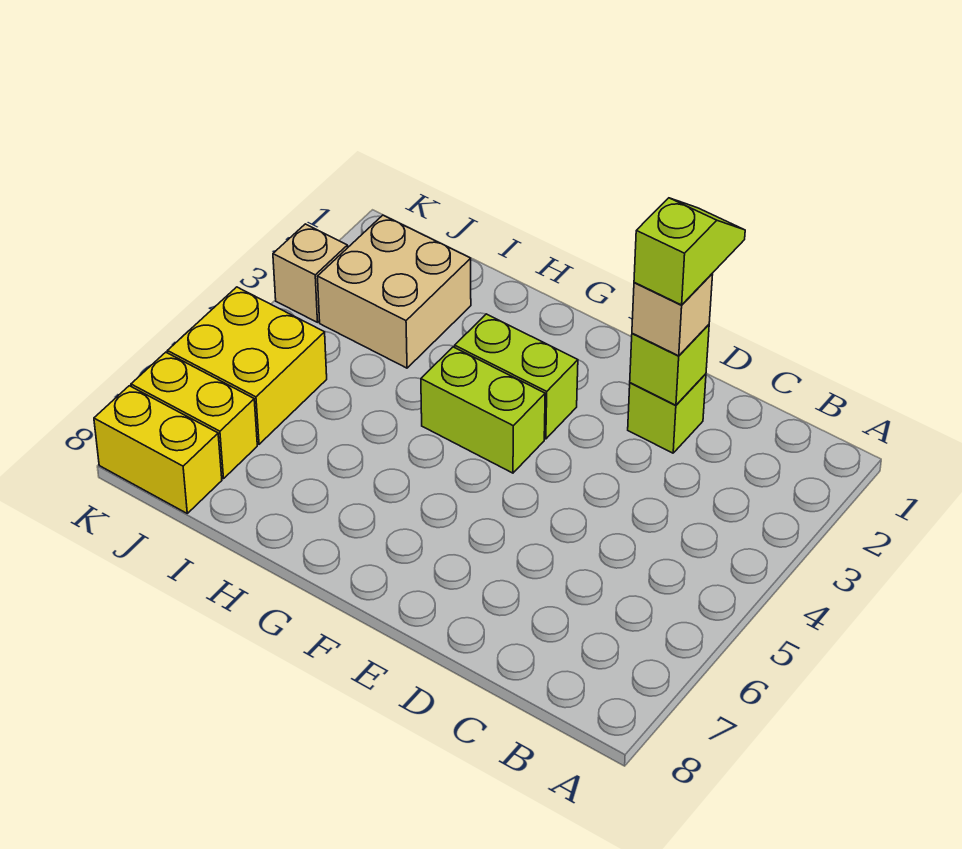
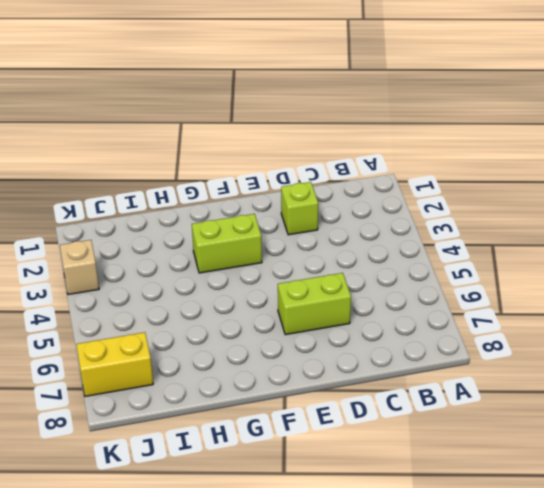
lime 1x2 brick [278,273,351,335] -> lime 1x2 brick moved to [421,347,545,473]
none -> tan 2x2 brick [317,215,471,368]
none -> yellow 2x2 brick [168,287,327,444]

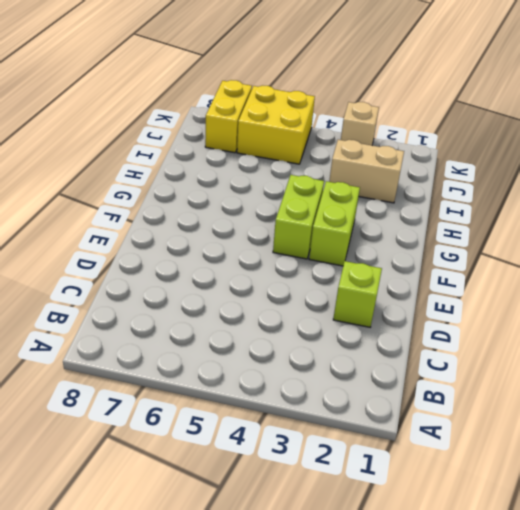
tan 1x2 brick [329,140,404,203] -> tan 2x2 brick [317,215,471,368]
none -> yellow 1x2 brick [94,386,222,513]
none -> lime 1x1 brick [630,325,709,405]

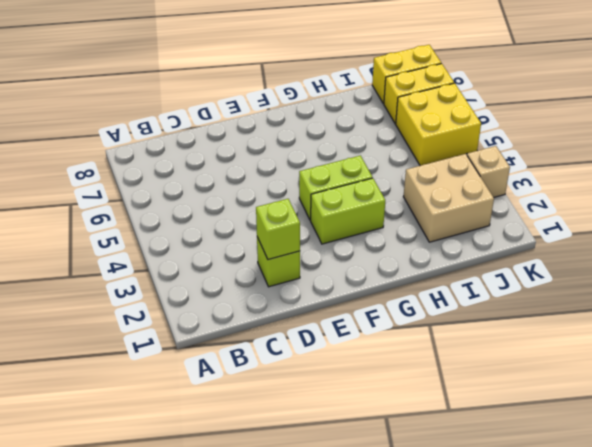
none -> tan 1x1 brick [632,274,713,356]
none -> lime 1x2 slope [634,198,745,305]

